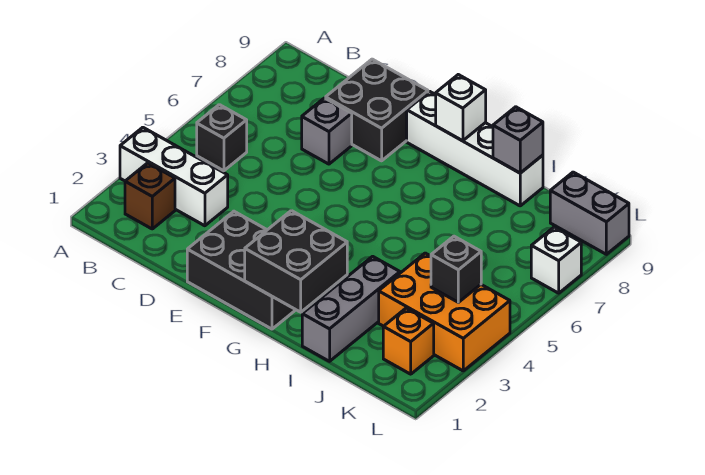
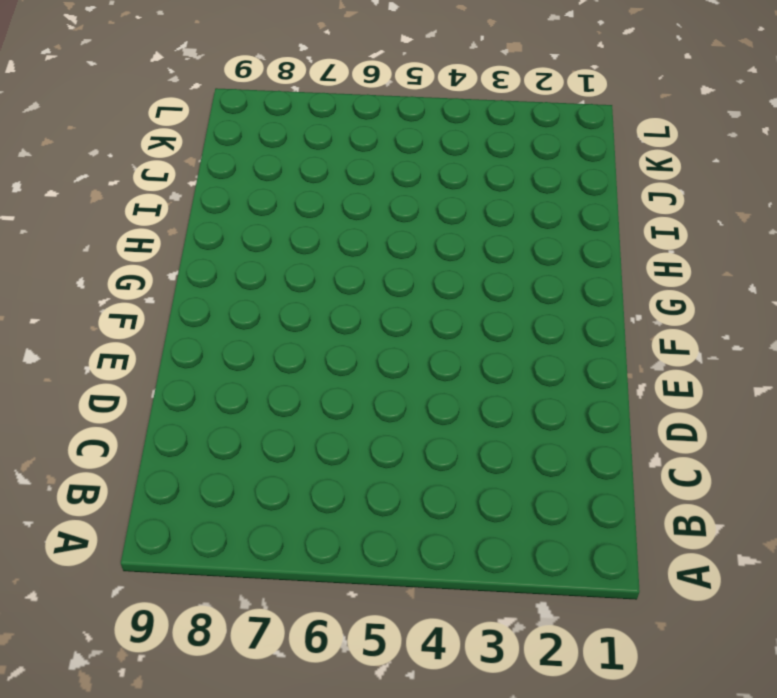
none -> white 1x3 brick [120,127,228,226]
none -> brown 1x1 brick [125,163,175,229]
none -> black 1x1 brick [197,105,247,171]

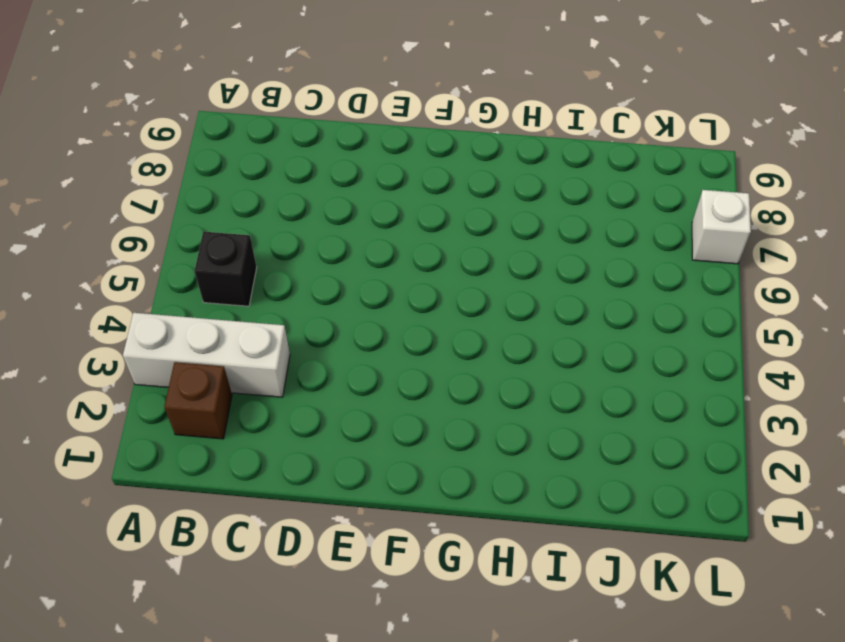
none -> grey 1x1 brick [302,98,352,164]
none -> black 2x2 brick [326,59,428,161]
none -> black 2x3 brick [187,211,295,329]

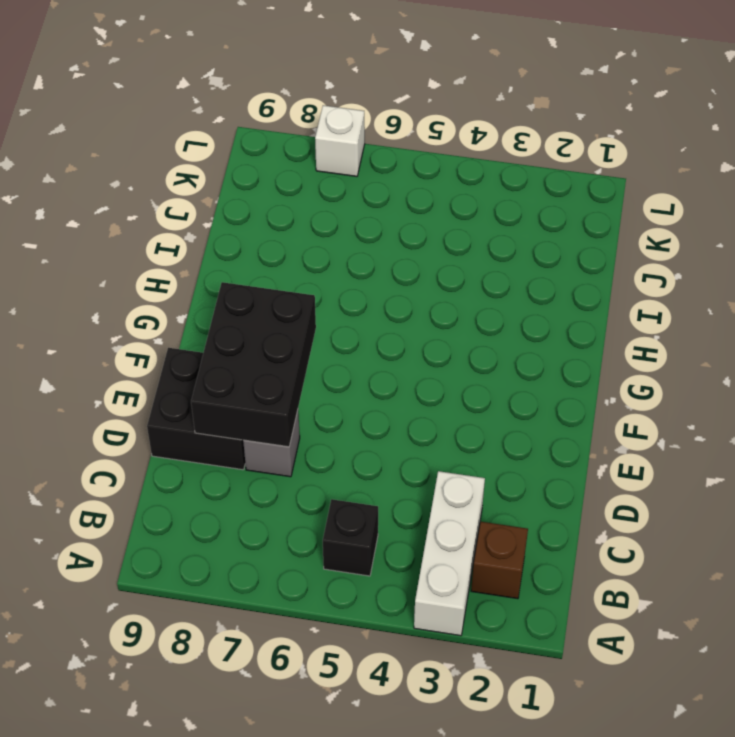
black 2x3 brick [191,282,316,447] -> black 2x3 brick moved to [187,211,295,329]
none -> white 1x4 brick [407,91,543,206]
none -> grey 1x3 brick [302,256,400,361]
none -> orange 2x3 brick [379,253,510,371]

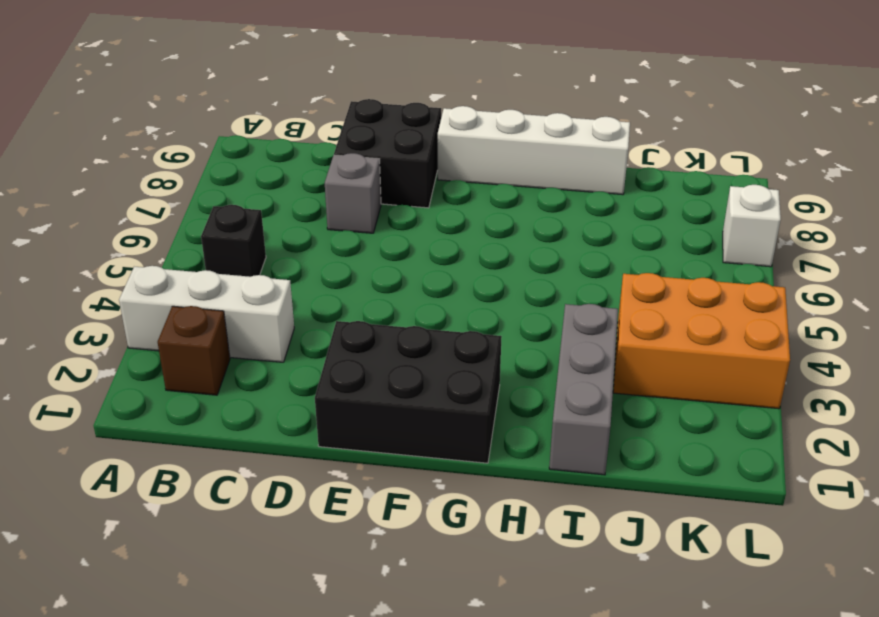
none -> orange 1x1 brick [383,308,434,374]
none -> grey 1x2 brick [550,172,629,254]
none -> black 2x2 brick [245,211,347,312]

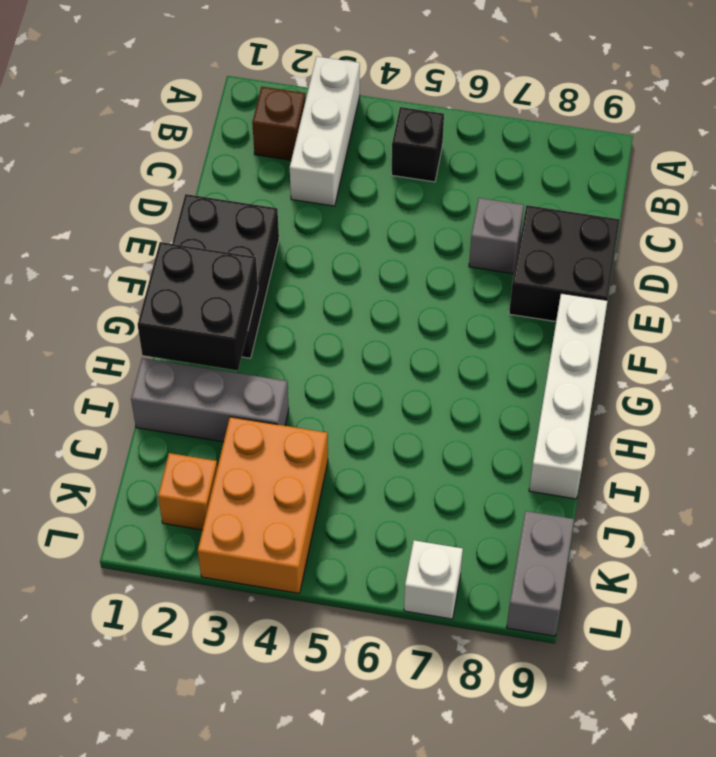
none -> white 1x1 brick [436,75,486,141]
none -> grey 1x1 brick [493,107,543,173]
none -> black 1x1 brick [431,236,481,302]

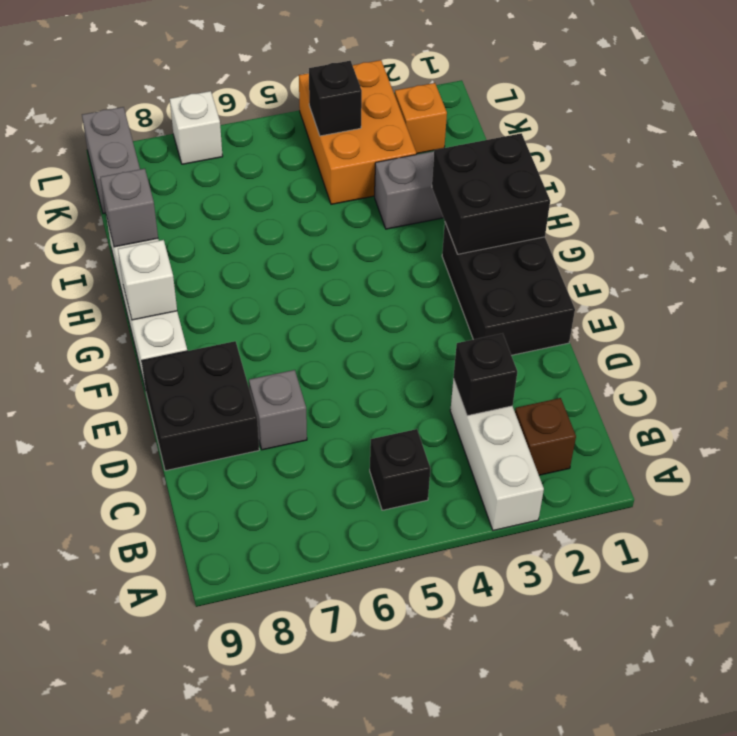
black 1x1 brick [453,333,517,416] -> none

